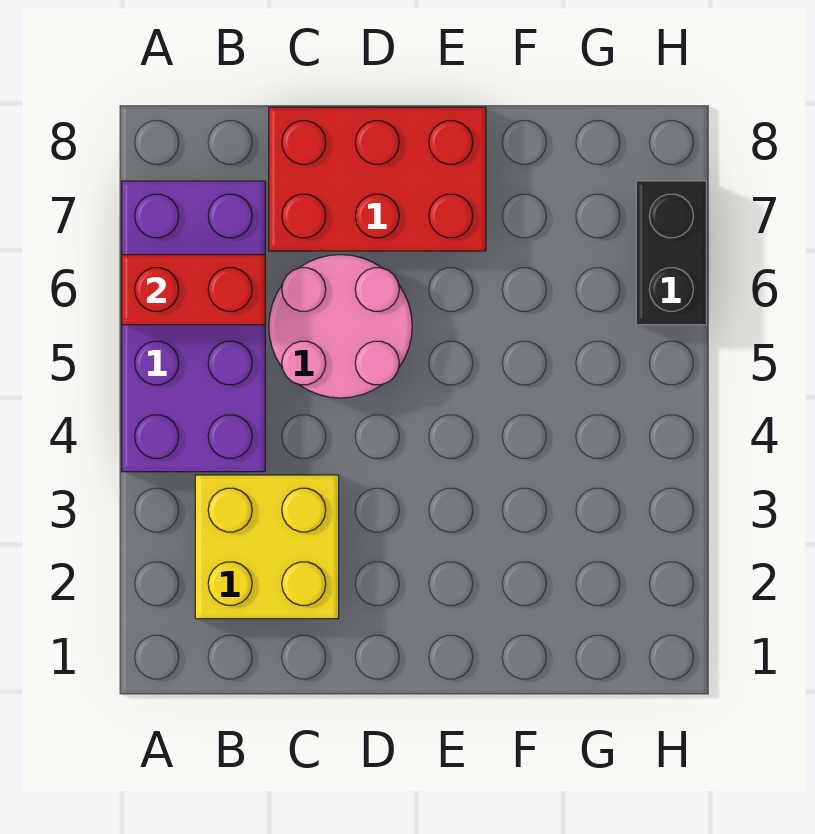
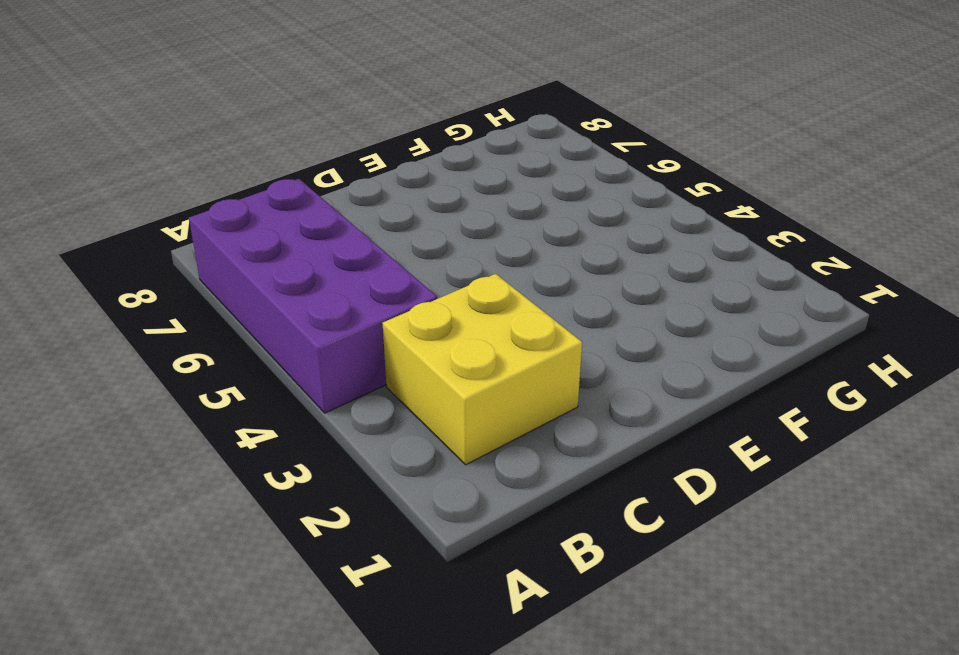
none -> pink 2x2 round brick [269,255,412,398]
none -> red 2x3 brick [269,107,486,251]

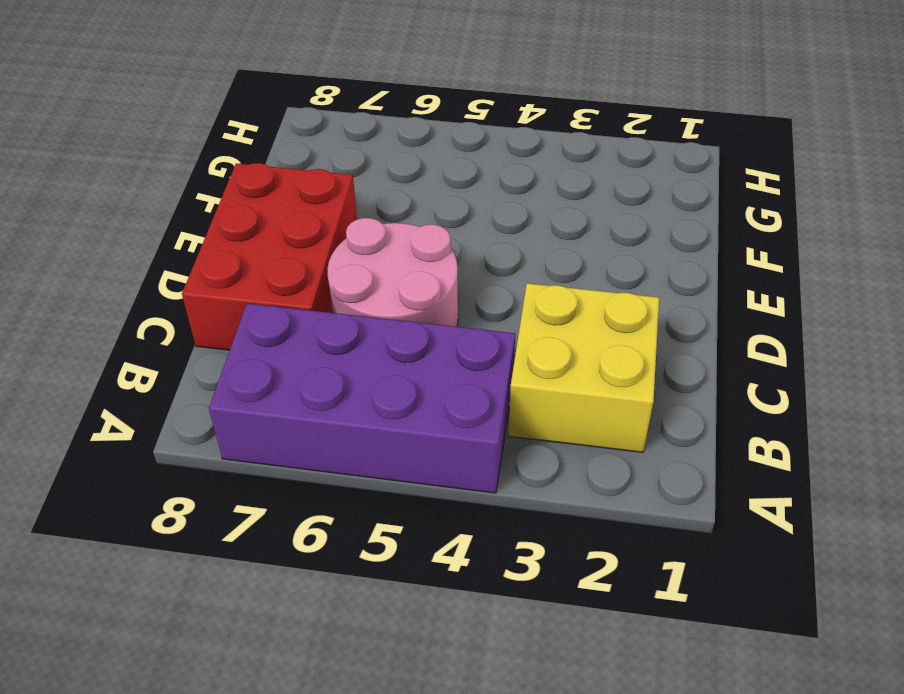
none -> black 1x2 brick [636,181,706,325]
none -> red 1x2 brick [122,255,265,325]

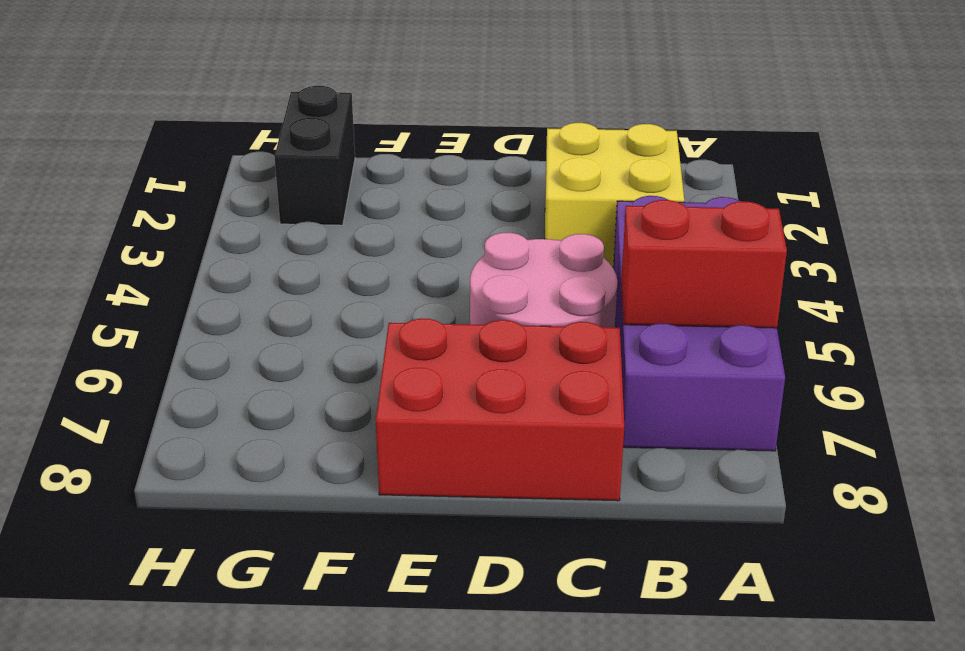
black 1x2 brick [274,86,355,225] -> black 1x2 brick moved to [636,181,706,325]

